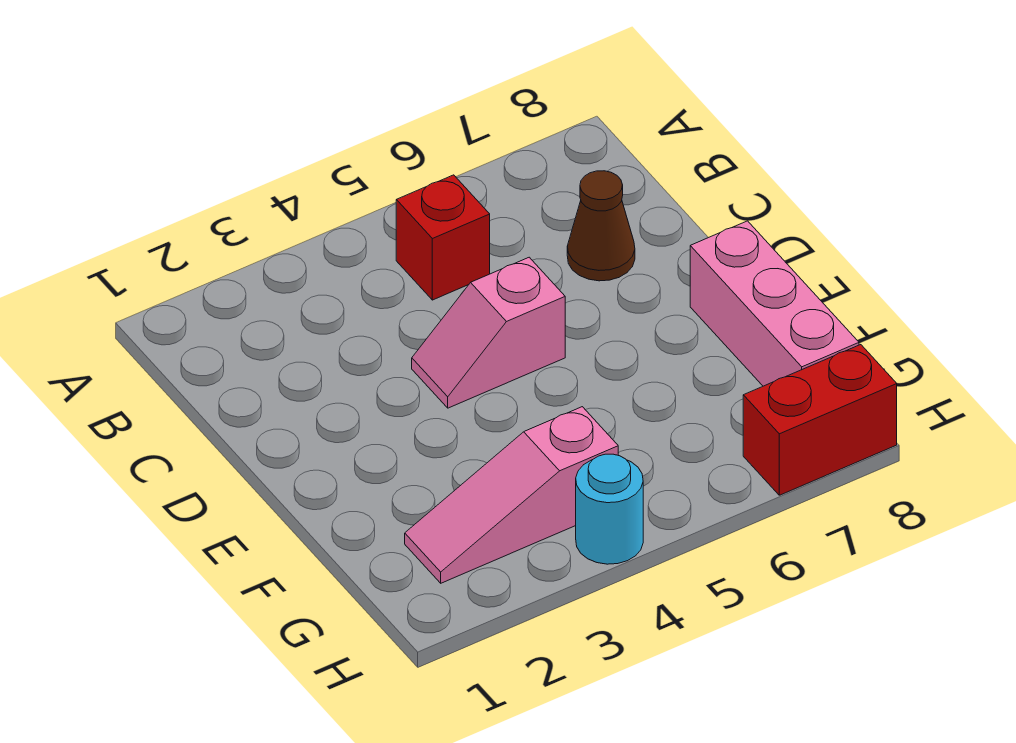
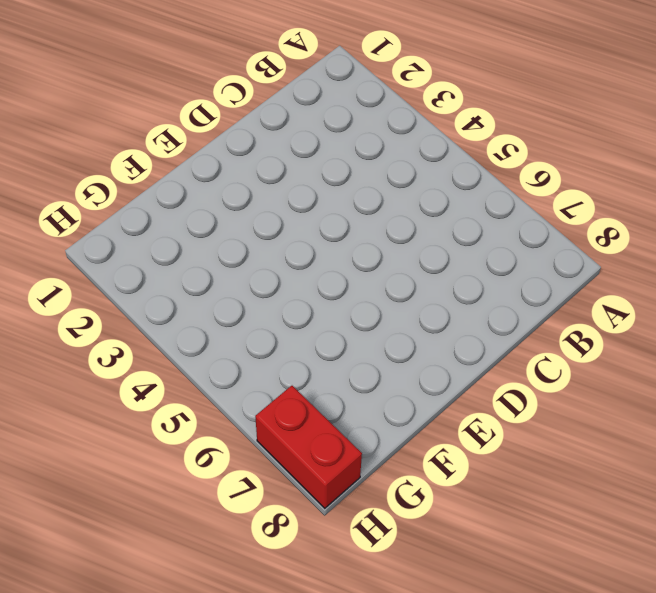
none -> red 1x1 brick [396,175,490,300]
none -> brown 1x1 cone [567,171,635,281]

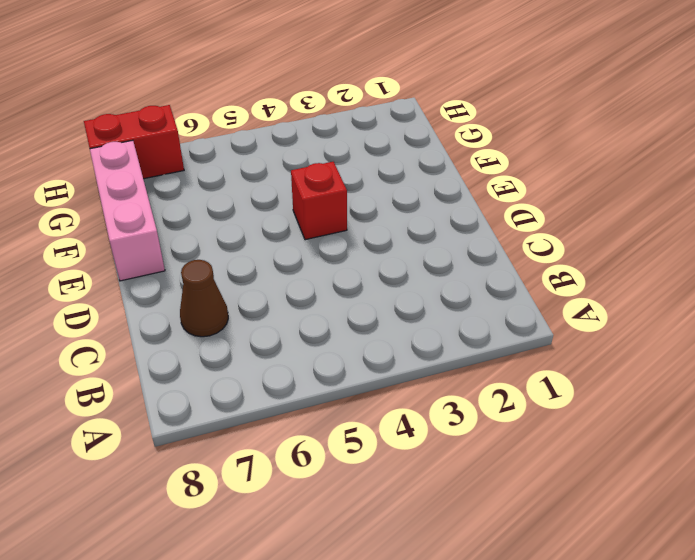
red 1x1 brick [291,162,347,240] -> red 1x1 brick moved to [396,175,490,300]
none -> pink 1x2 slope [412,257,565,408]
none -> pink 1x3 slope [405,407,618,583]

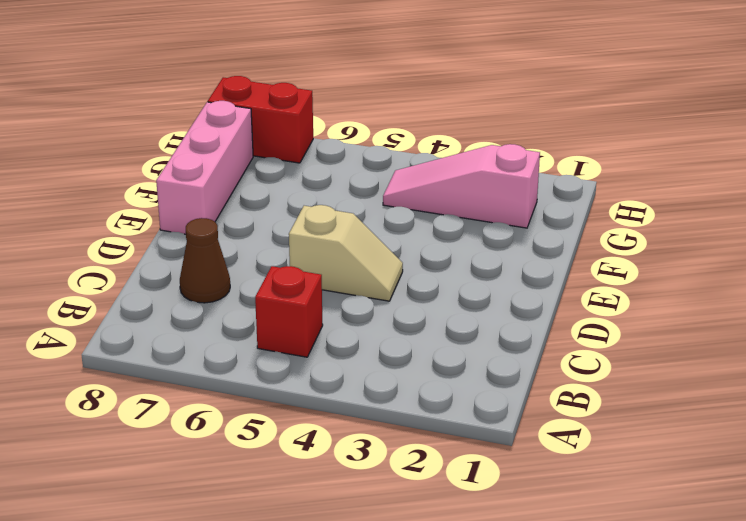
tan 1x2 slope [289,205,403,301] -> pink 1x2 slope [412,257,565,408]
pink 1x3 slope [383,144,540,228] -> pink 1x3 slope turned to [405,407,618,583]
none -> cyan 1x1 round brick [576,454,643,564]

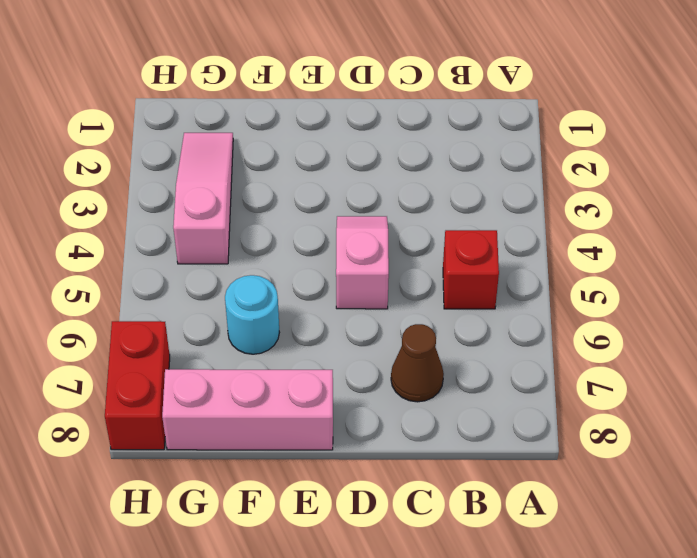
cyan 1x1 round brick [225,275,279,354] -> cyan 1x1 round brick moved to [576,454,643,564]

